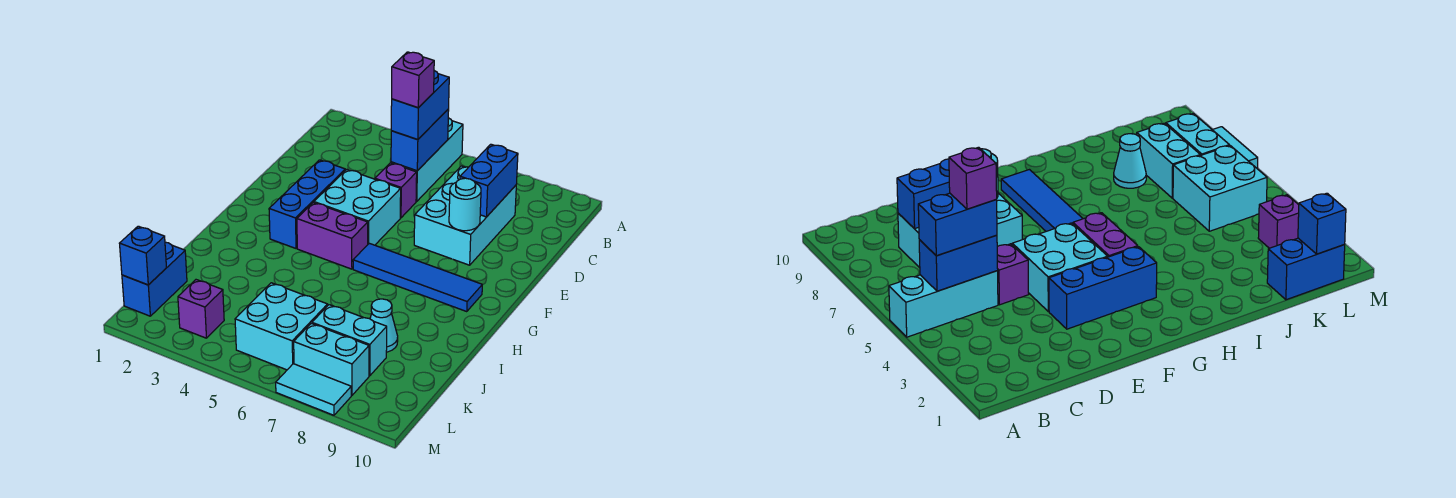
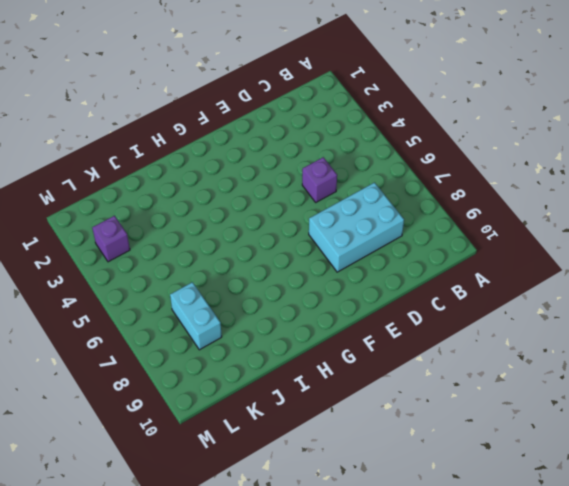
none -> cyan 1x3 brick [391,118,463,201]
none -> blue 1x3 brick [269,160,345,248]
none -> cyan 2x2 brick [314,170,401,245]

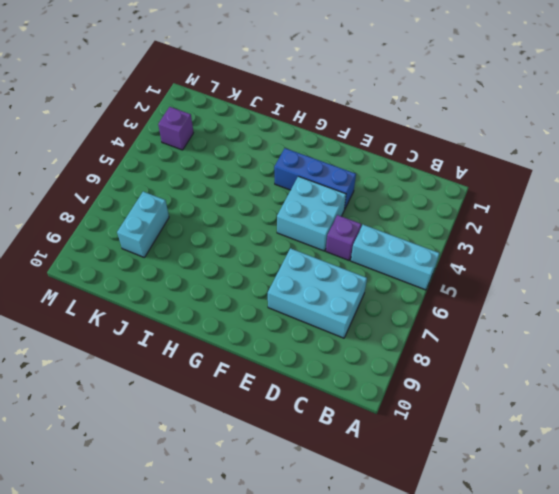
none -> purple 1x2 brick [297,203,368,269]
none -> blue 1x4 tile [353,243,482,311]
none -> cyan 1x1 cone [370,299,398,352]

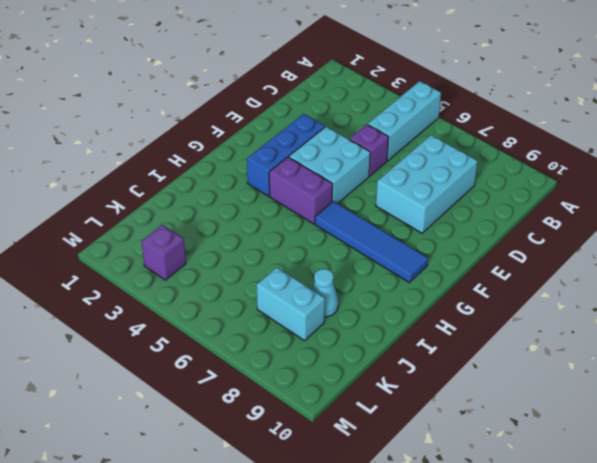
none -> blue 1x2 brick [122,242,187,316]
none -> cyan 2x2 brick [235,283,328,370]
none -> cyan 1x2 brick [294,323,369,395]

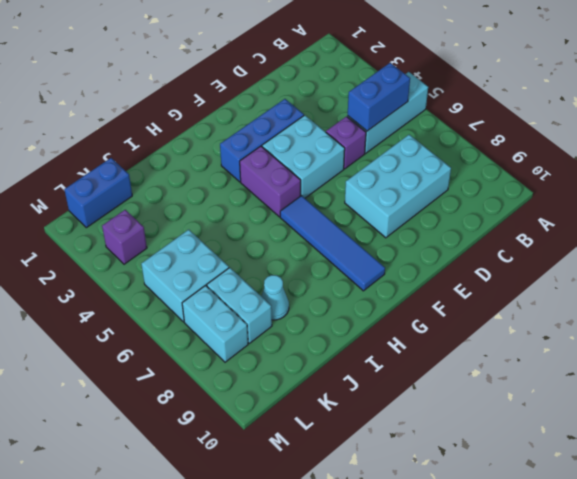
none -> cyan 1x2 tile [276,364,351,415]
none -> blue 1x2 brick [460,144,518,217]
none -> cyan 1x1 round brick [449,178,481,231]

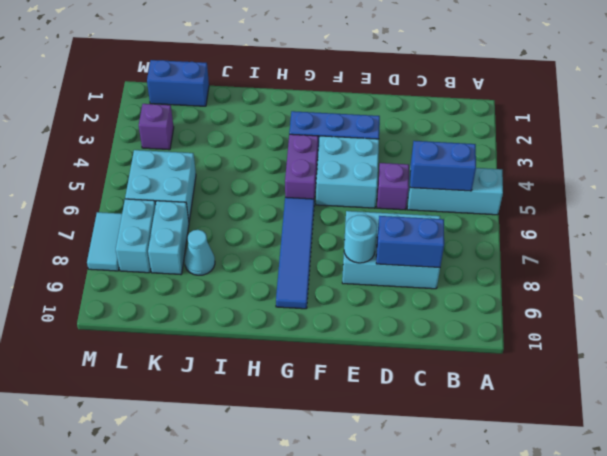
none -> blue 1x1 brick [119,226,167,285]
none -> blue 1x2 brick [391,71,449,140]
none -> purple 1x1 brick [392,52,434,108]

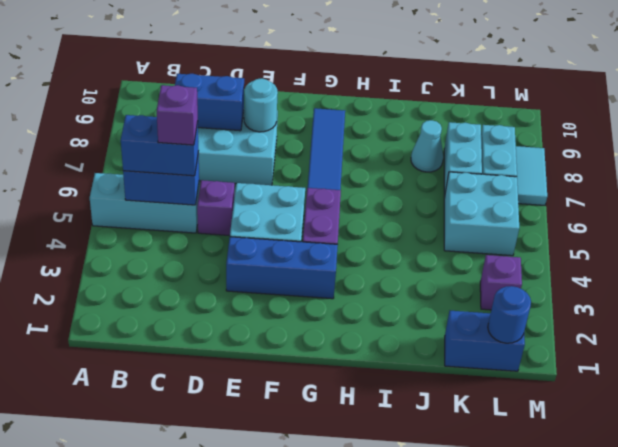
blue 1x1 round brick [488,286,531,343] -> blue 1x1 brick [119,226,167,285]

